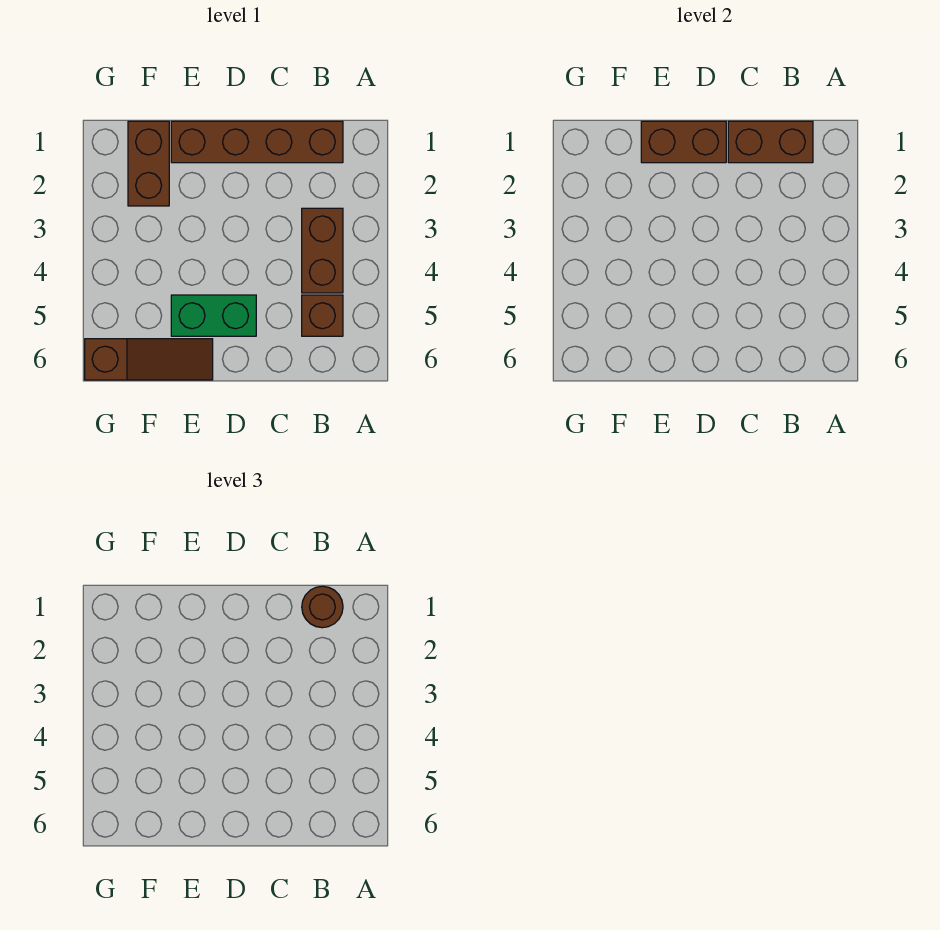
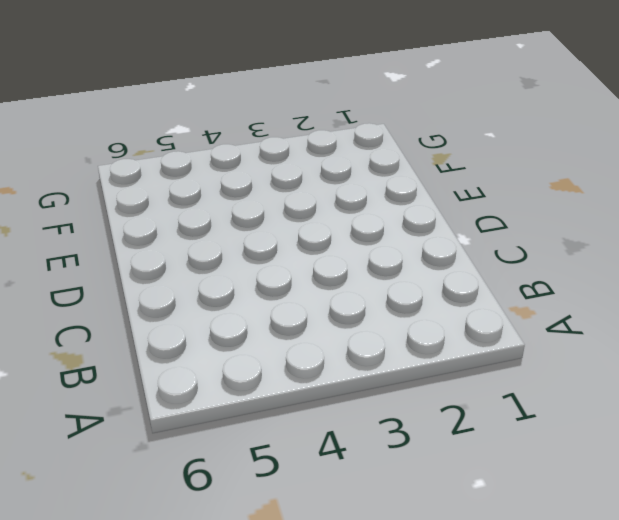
none -> brown 1x4 brick [171,121,343,163]
none -> brown 1x2 brick [302,208,343,293]

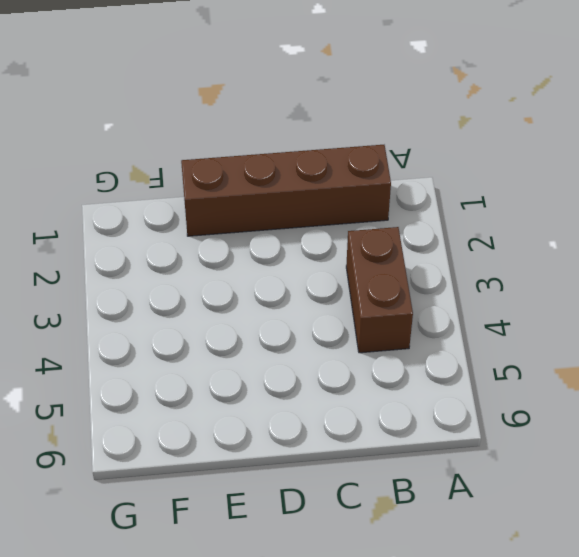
none -> brown 1x1 brick [302,295,343,336]
none -> green 1x2 brick [171,295,256,336]

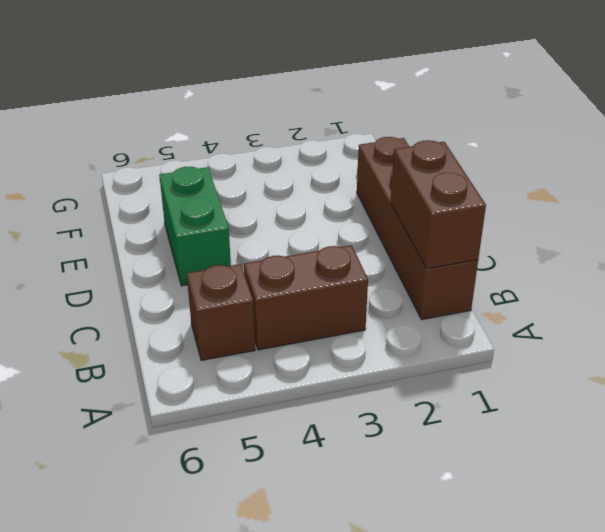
none -> brown 1x3 slope [85,339,213,380]
none -> brown 1x2 brick [128,121,169,206]

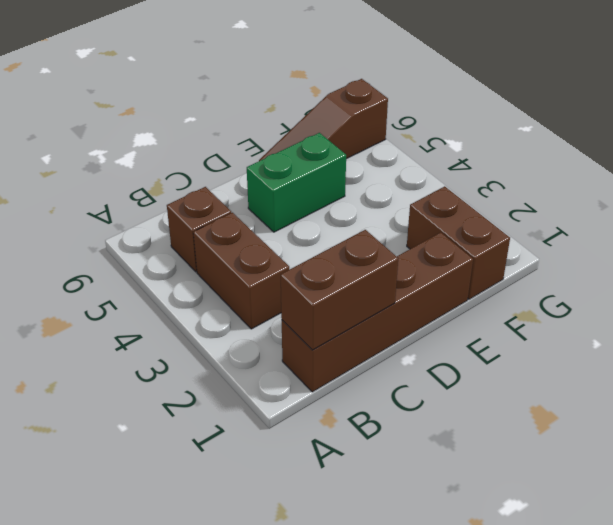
none -> brown 1x2 brick [641,121,726,163]
none -> brown 1x1 round brick [302,586,343,628]

